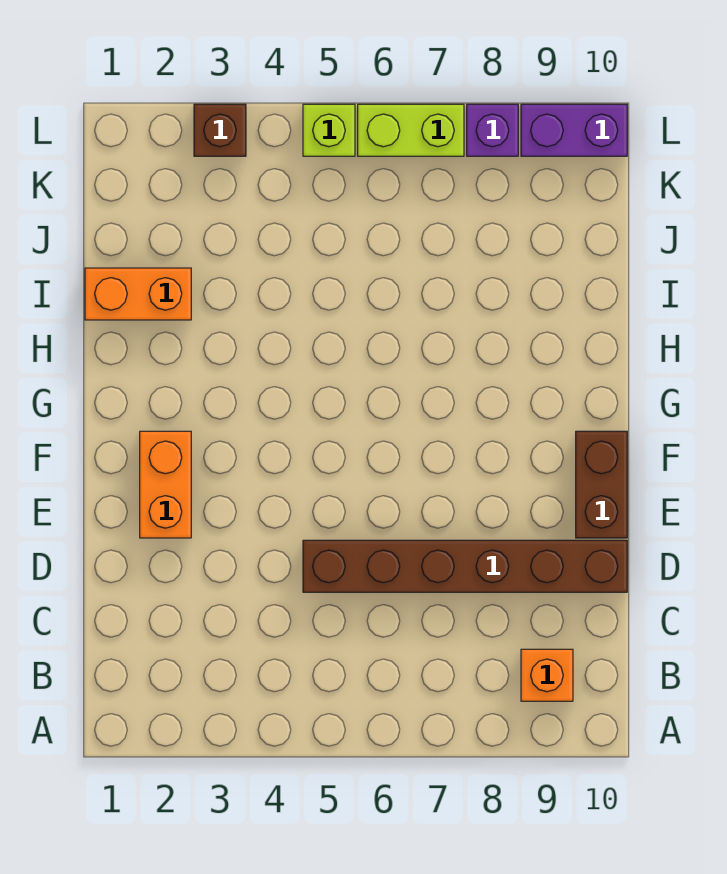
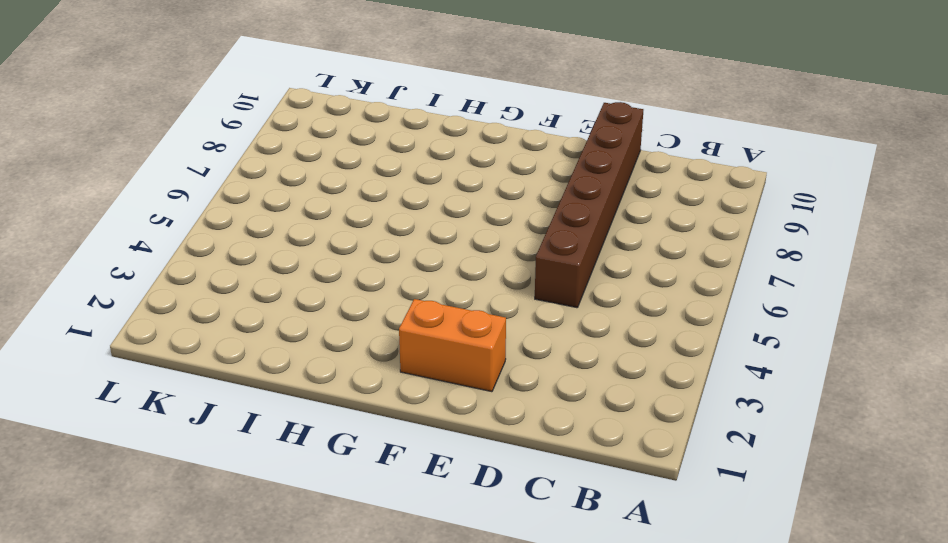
none -> orange 1x1 brick [521,649,573,701]
none -> brown 1x2 brick [576,431,627,538]

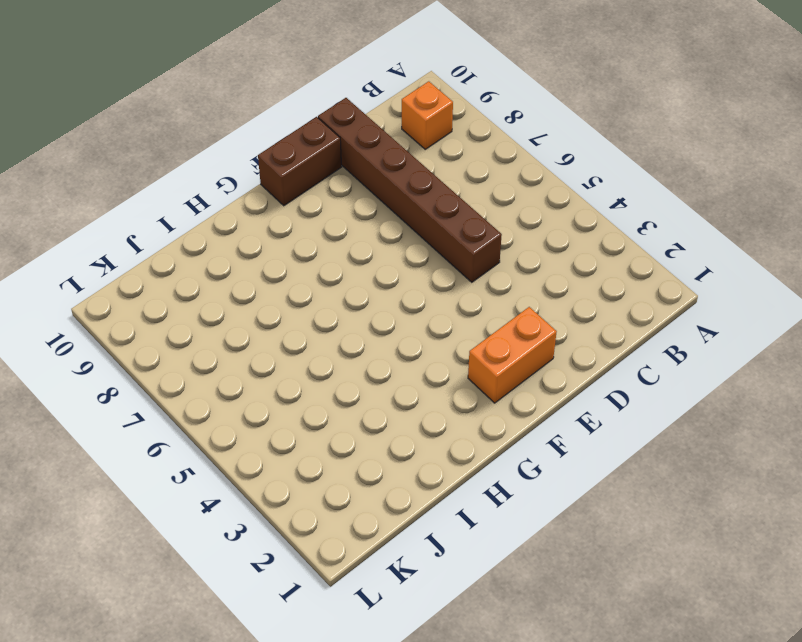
none -> orange 1x2 brick [85,268,191,320]
none -> brown 1x1 brick [194,104,246,156]

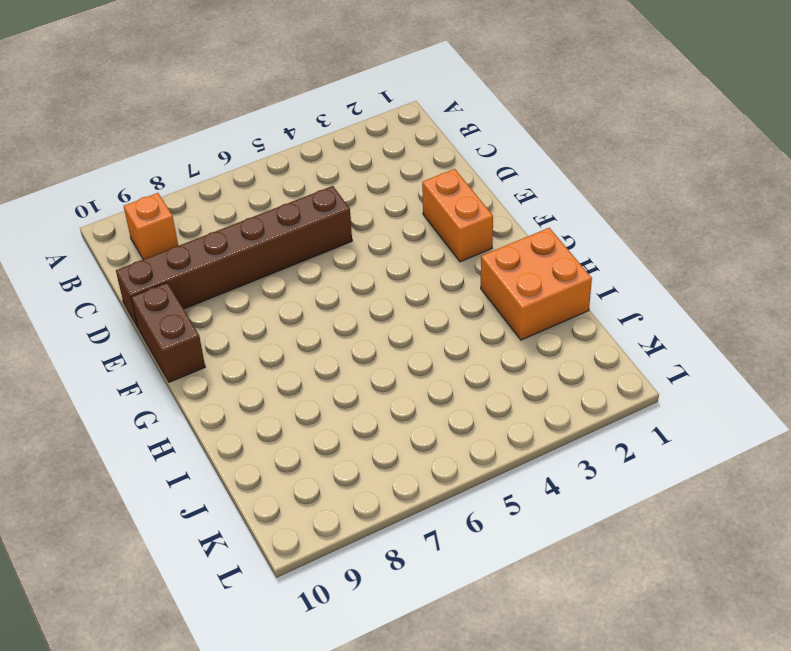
orange 2x2 brick [481,228,592,340] -> orange 1x2 brick [85,268,191,320]
none -> brown 1x1 brick [194,104,246,156]
none -> lime 1x1 brick [303,104,355,156]

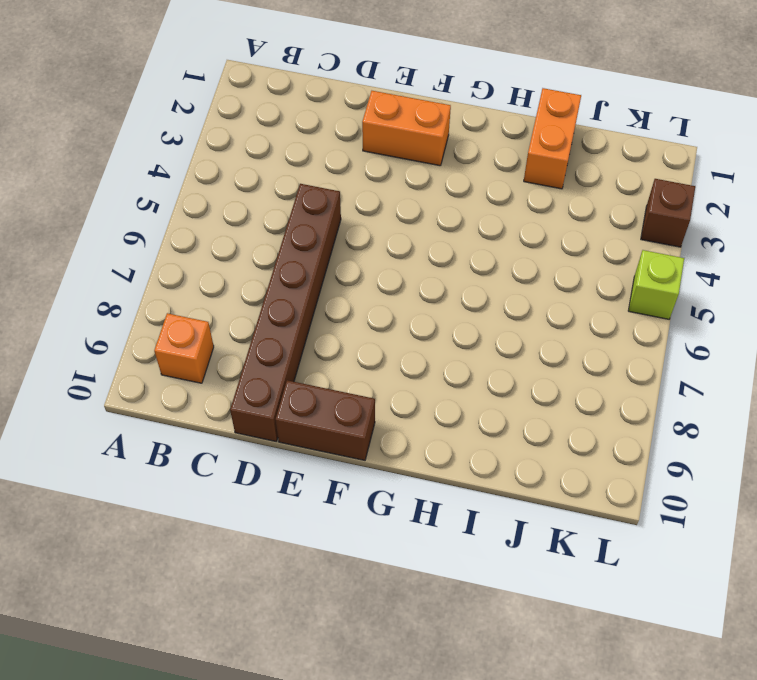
none -> lime 1x2 brick [358,104,464,156]
none -> purple 1x1 brick [467,104,518,156]

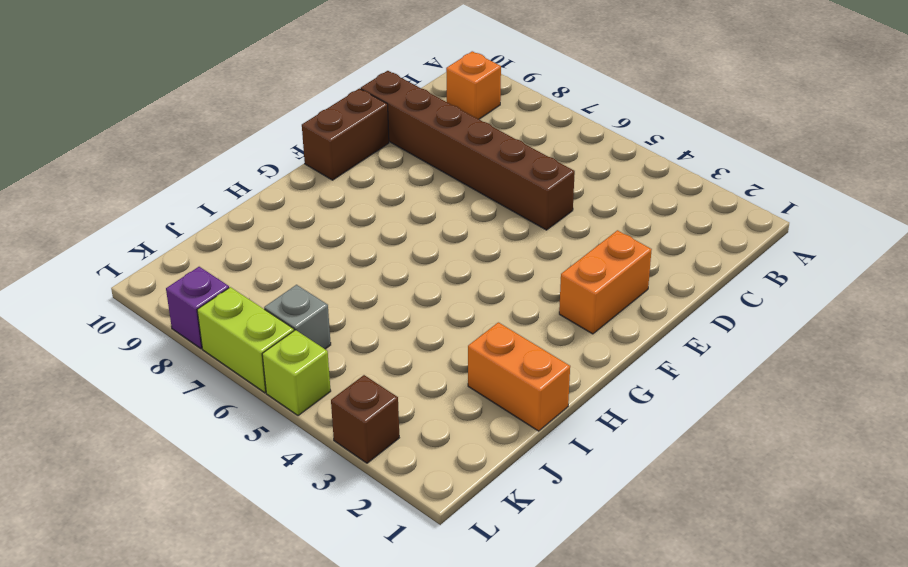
grey 1x1 brick [264,285,331,349] -> none
none -> purple 1x2 brick [521,104,627,156]

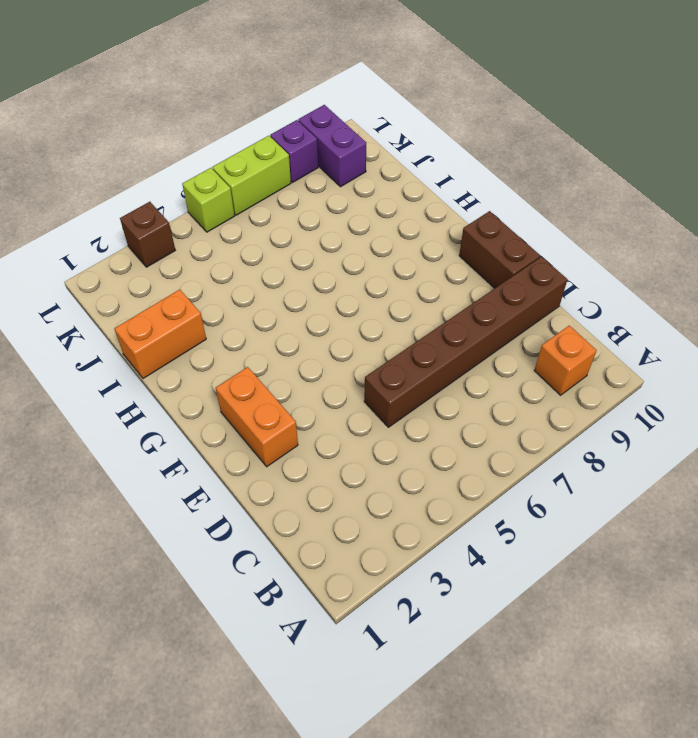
purple 1x2 brick [298,105,366,187] -> purple 1x2 brick turned to [521,104,627,156]

